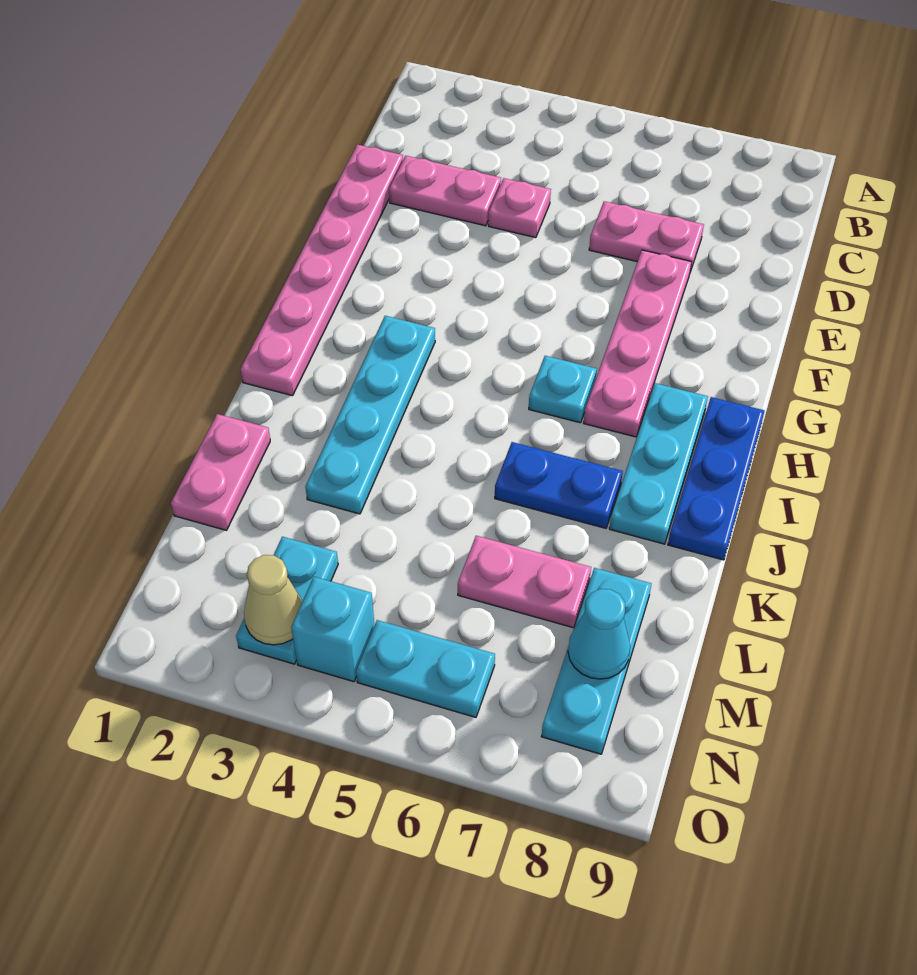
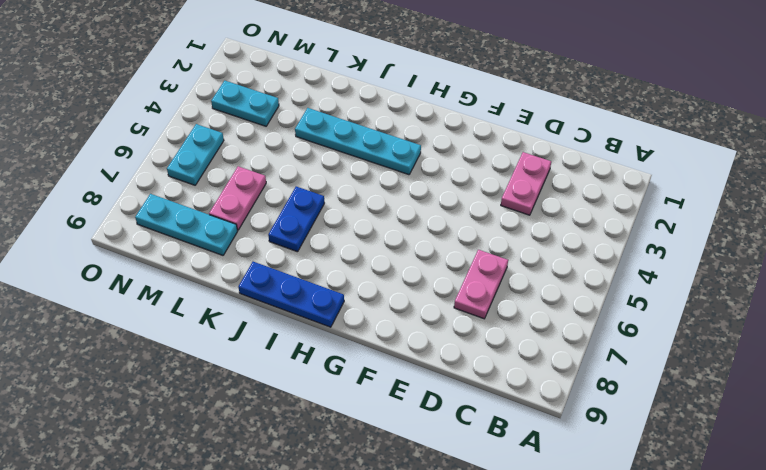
none -> pink 1x6 plate [240,144,403,396]
none -> pink 1x1 plate [488,178,551,238]
none -> pink 1x4 plate [584,250,692,437]

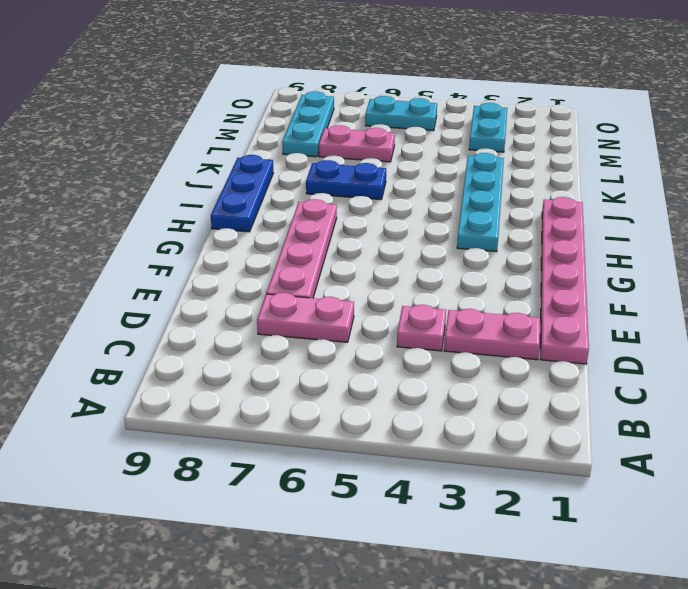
none -> cyan 1x1 plate [529,356,597,423]
none -> cyan 1x3 plate [609,383,708,544]
none -> pink 1x2 plate [171,414,270,530]

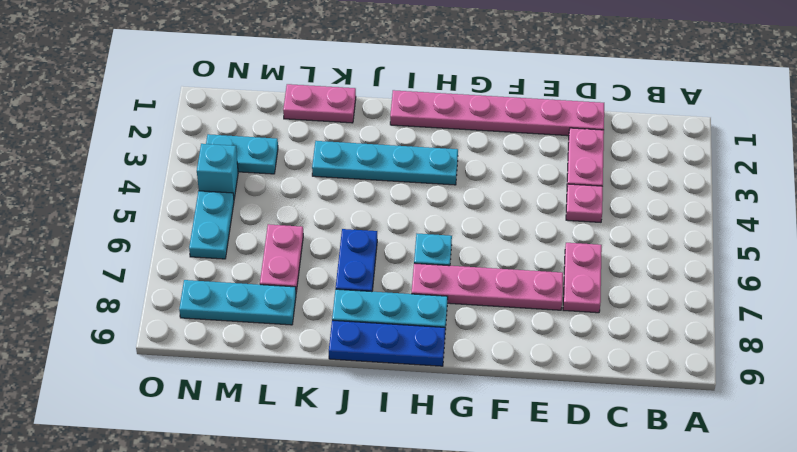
none -> cyan 1x1 cone [568,589,630,679]
none -> tan 1x1 cone [244,555,302,645]

